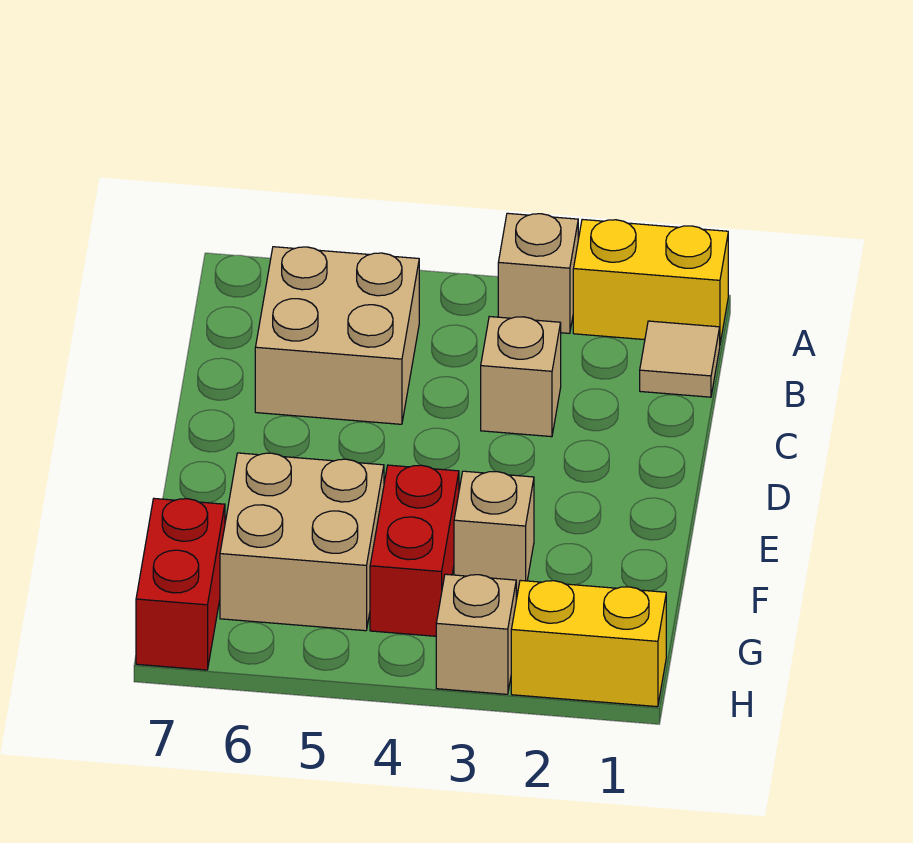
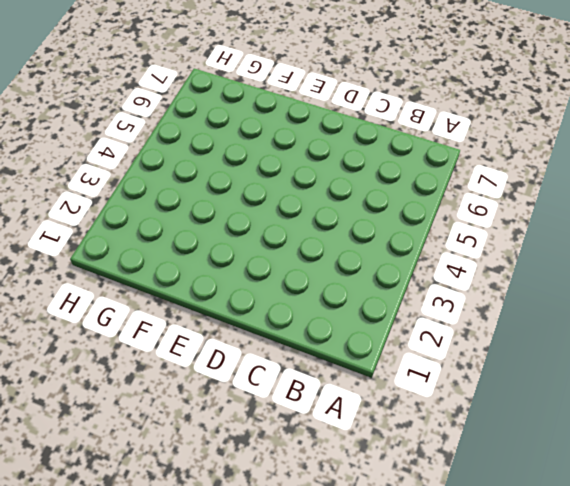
none -> yellow 1x2 brick [573,219,728,343]
none -> tan 1x1 brick [498,213,578,333]

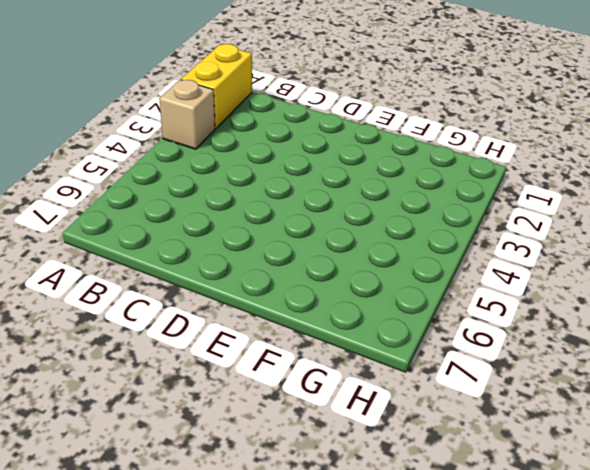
none -> tan 1x1 tile [640,321,720,397]
none -> tan 2x2 brick [255,247,419,424]

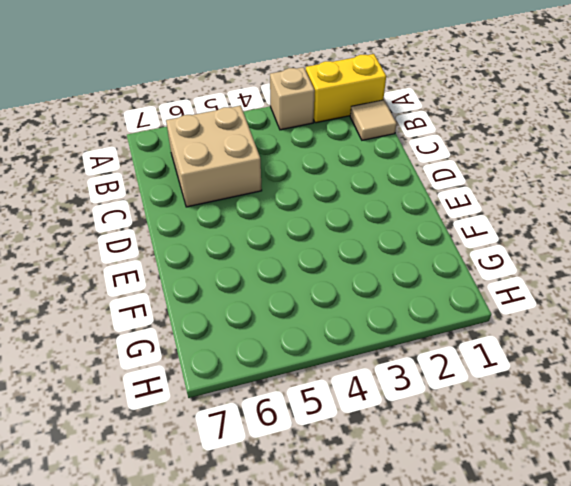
none -> tan 1x1 brick [481,317,561,437]
none -> tan 1x1 brick [454,471,534,591]

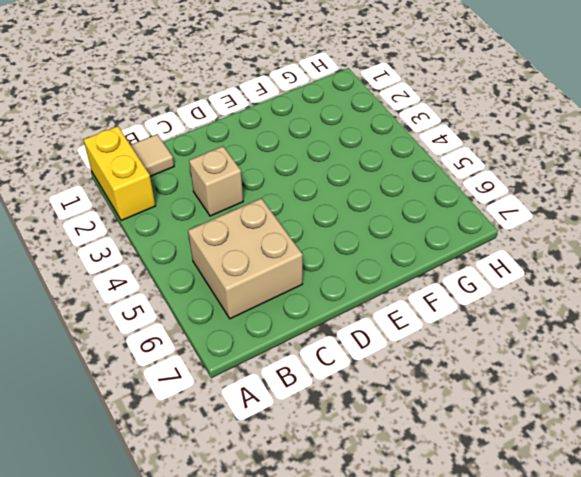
none -> tan 1x1 brick [498,213,578,333]
none -> tan 1x1 brick [454,471,534,591]

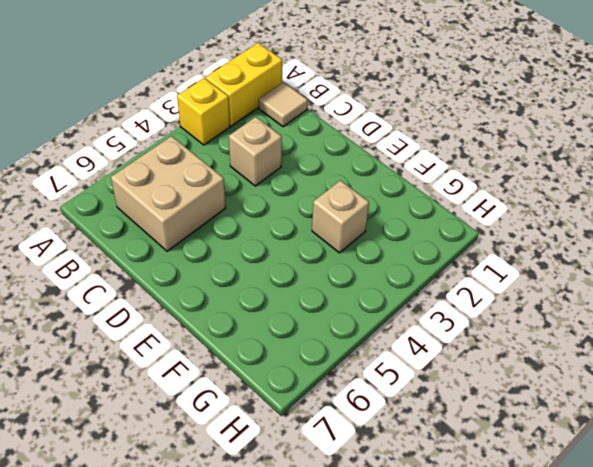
yellow 1x1 brick [177,78,230,145] -> tan 1x1 brick [498,213,578,333]
none -> red 1x2 brick [370,465,459,636]
none -> tan 2x2 brick [220,453,384,631]

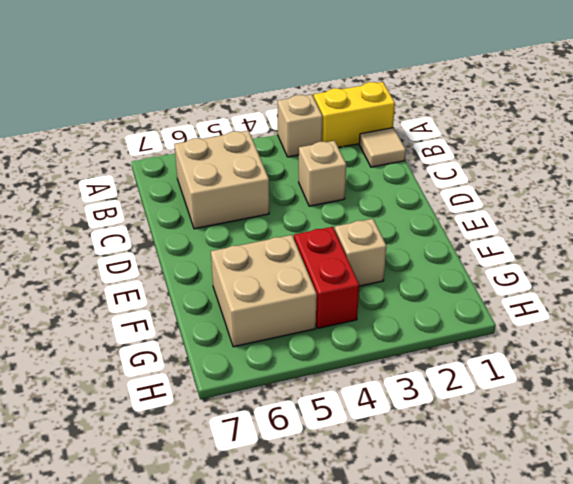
none -> red 1x2 brick [136,498,225,670]
none -> yellow 1x2 brick [511,580,666,707]

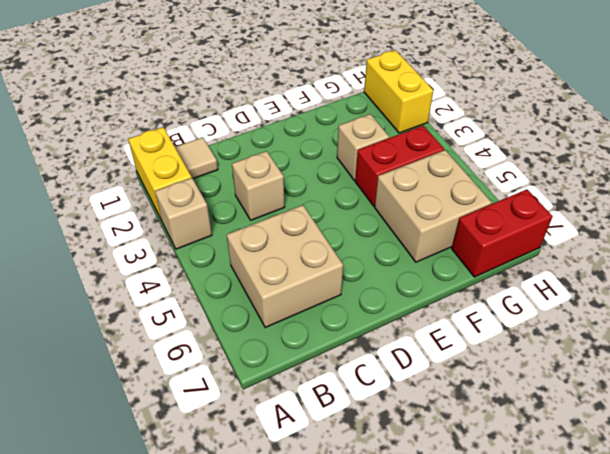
none -> tan 1x1 brick [436,574,516,694]

